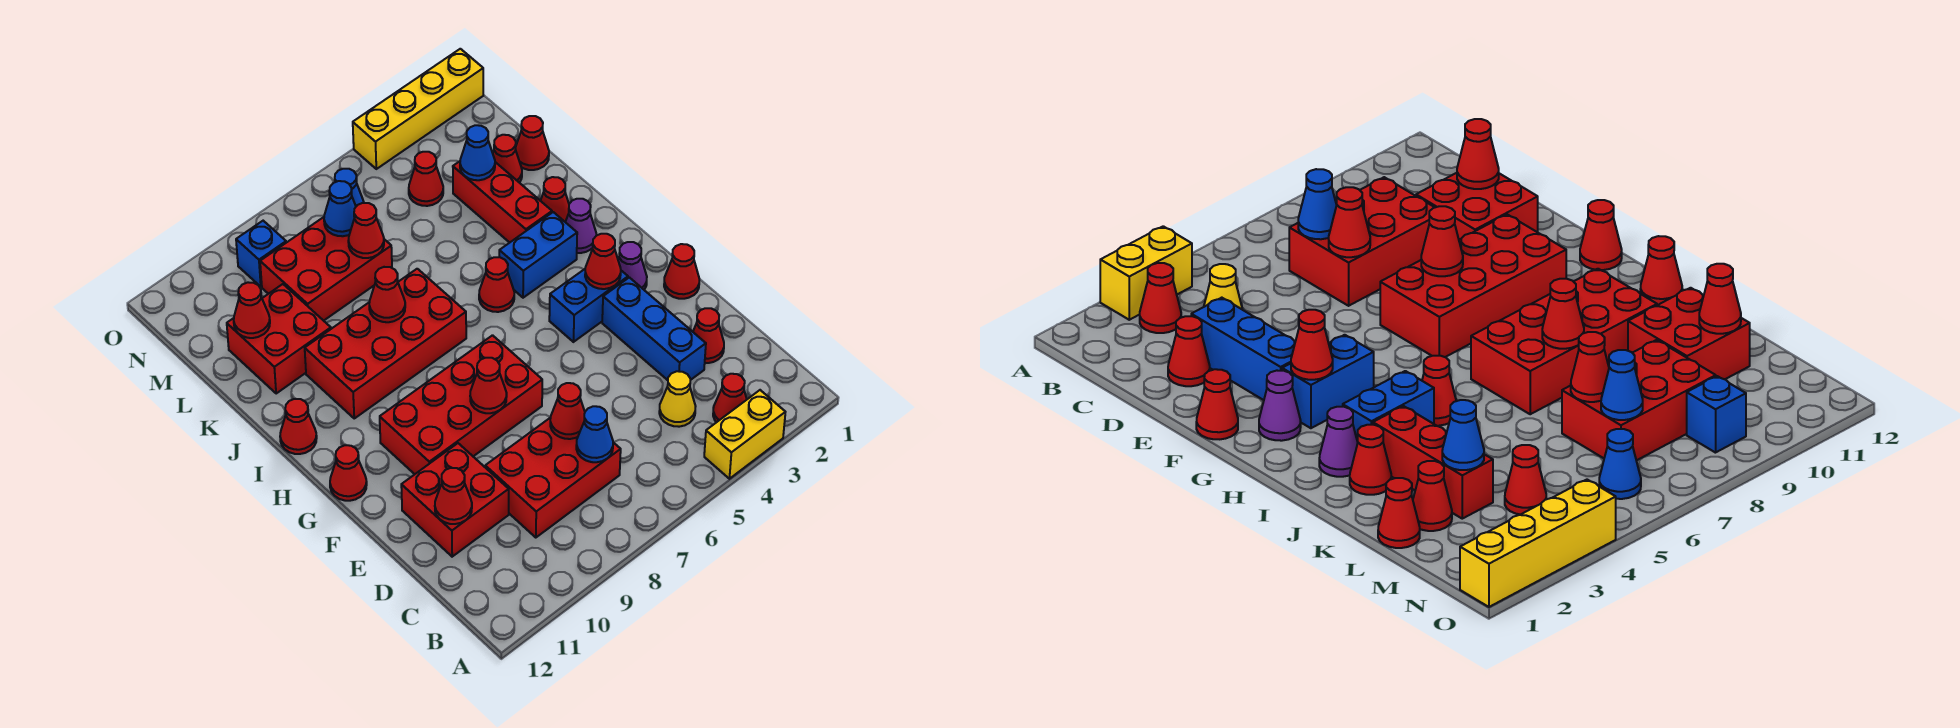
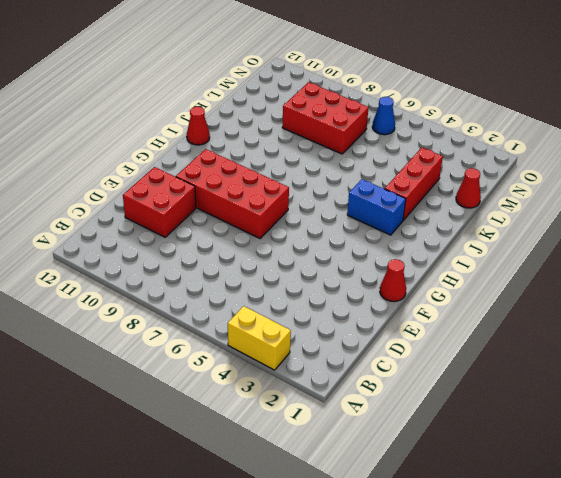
none -> red 1x1 cone [713,374,747,422]
none -> yellow 1x1 cone [659,371,696,427]
none -> red 2x3 brick [485,417,621,538]
none -> red 1x1 cone [693,308,724,363]

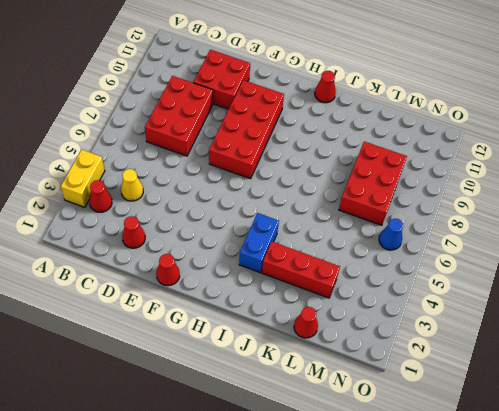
none -> blue 1x3 brick [602,277,706,380]
none -> purple 1x1 cone [618,242,647,290]
none -> blue 1x2 brick [549,269,628,342]
none -> red 1x1 cone [330,445,367,501]

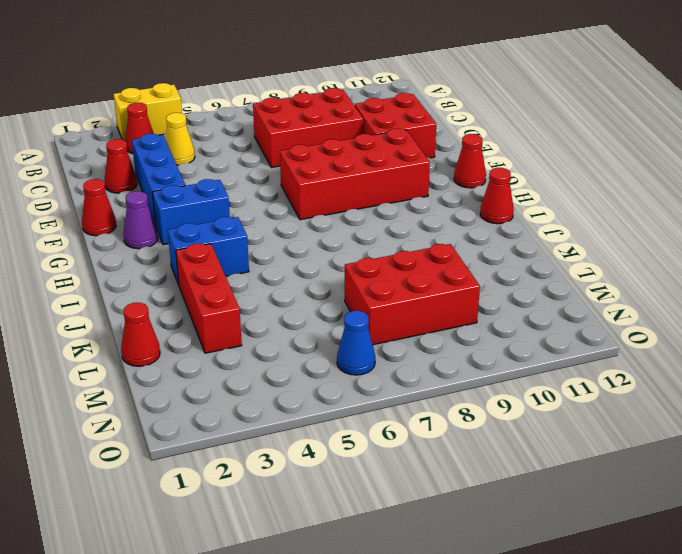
none -> purple 1x1 cone [566,199,596,253]
none -> red 1x1 cone [479,257,514,312]
none -> red 2x4 brick [305,269,466,418]
none -> red 1x1 cone [541,177,569,222]

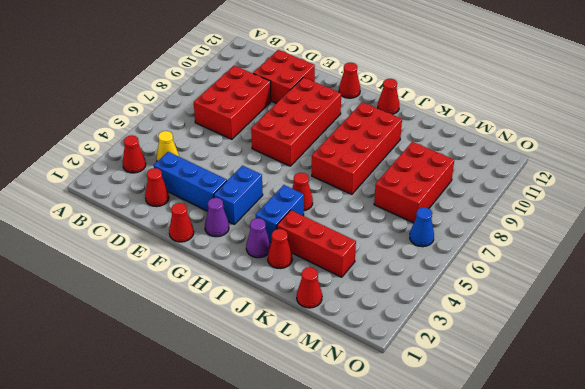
none -> yellow 1x2 brick [704,390,785,479]
none -> red 2x2 brick [227,284,331,394]
none -> red 1x1 cone [493,135,522,183]
none -> red 1x1 cone [409,152,443,206]

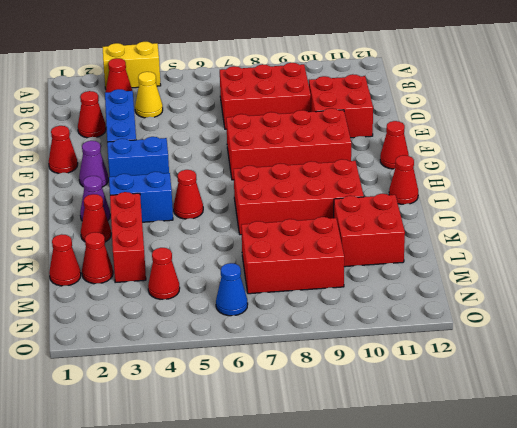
none -> blue 1x1 brick [236,221,286,287]
none -> yellow 1x4 brick [353,49,483,169]
none -> blue 1x1 cone [576,406,613,462]
none -> red 1x1 cone [550,383,585,439]

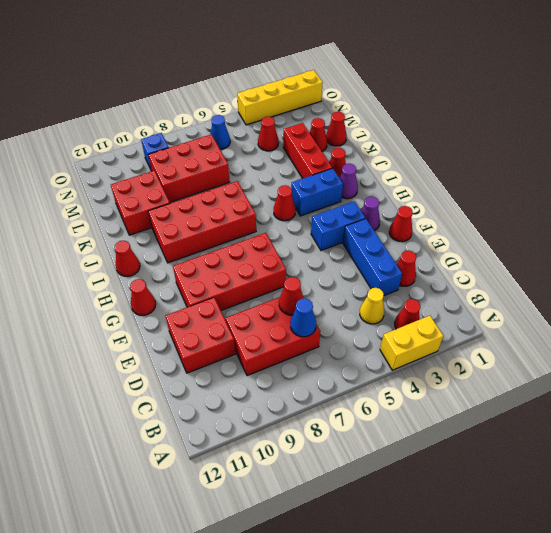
none -> red 1x1 cone [435,468,472,524]
none -> red 1x1 cone [470,358,507,413]
none -> red 1x1 cone [585,234,621,289]
none -> red 1x1 cone [369,267,405,322]

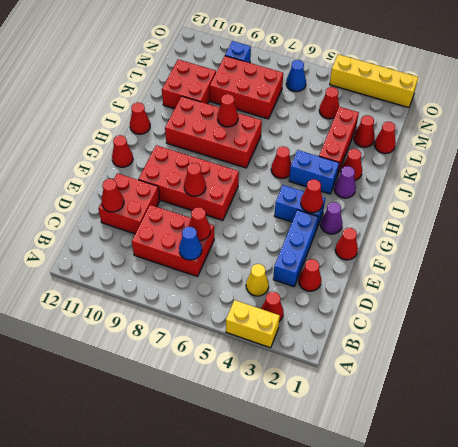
none -> blue 1x1 cone [460,125,495,180]
none -> red 1x1 cone [348,203,384,258]
none -> red 1x1 cone [234,282,270,338]
none -> blue 1x1 cone [324,181,356,236]

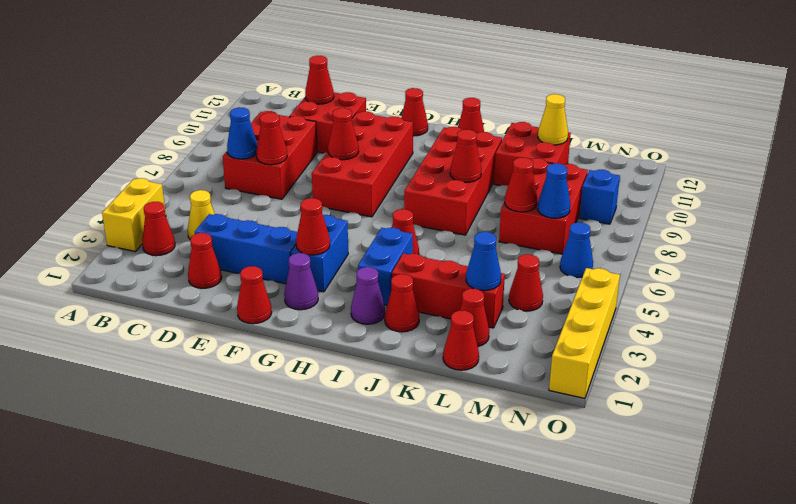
yellow 1x1 cone [538,94,568,145] -> red 1x1 cone [234,282,270,338]

